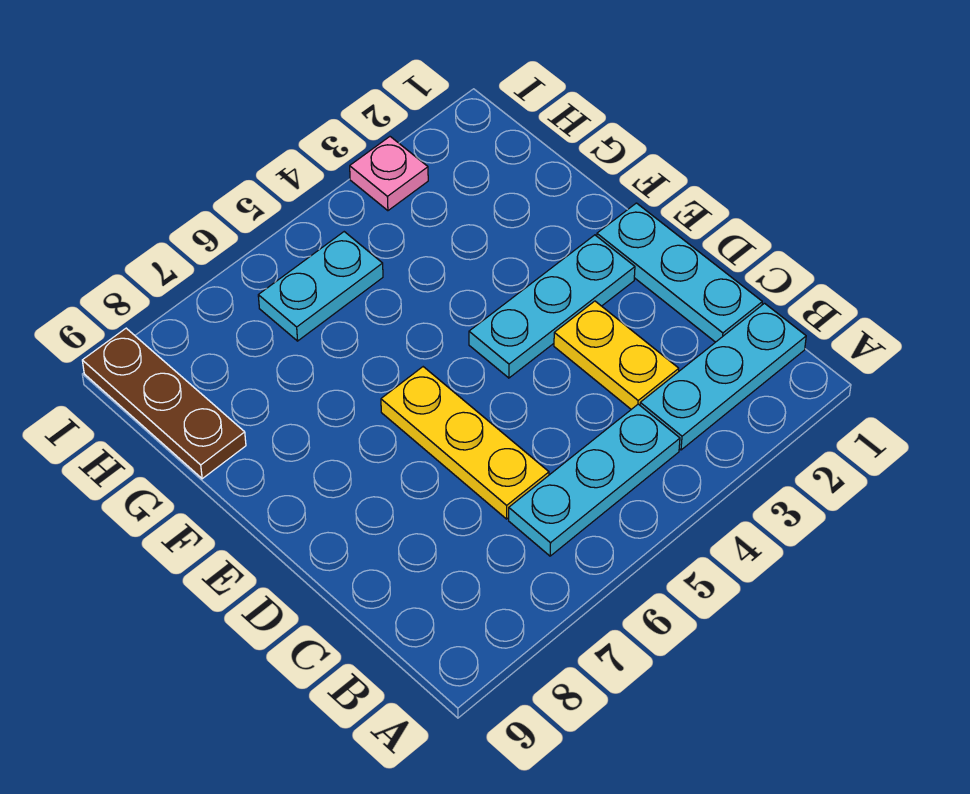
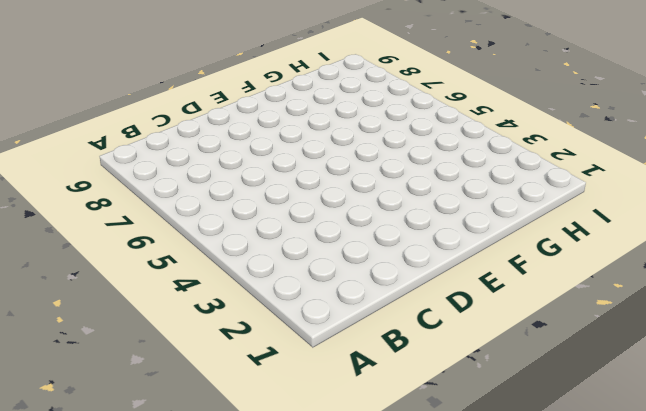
none -> cyan 1x3 plate [640,303,806,450]
none -> cyan 1x3 plate [509,404,680,556]

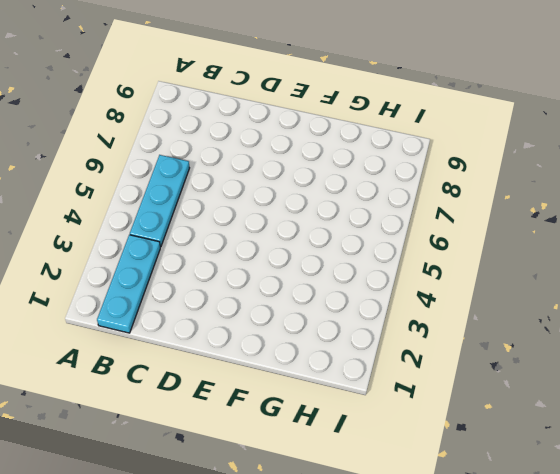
none -> cyan 1x3 plate [597,203,762,342]
none -> yellow 1x2 plate [554,301,679,409]

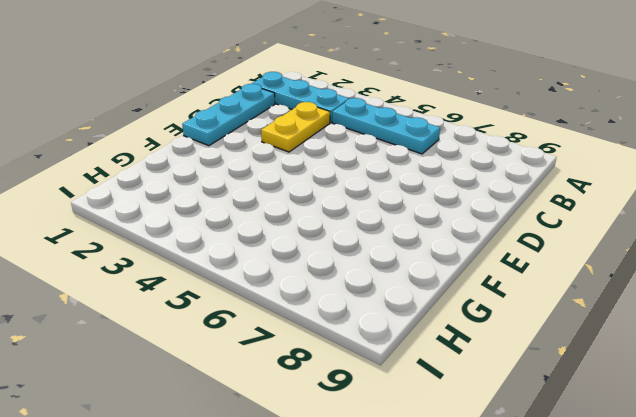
none -> yellow 1x3 plate [381,367,549,519]
none -> cyan 1x3 plate [469,235,635,378]

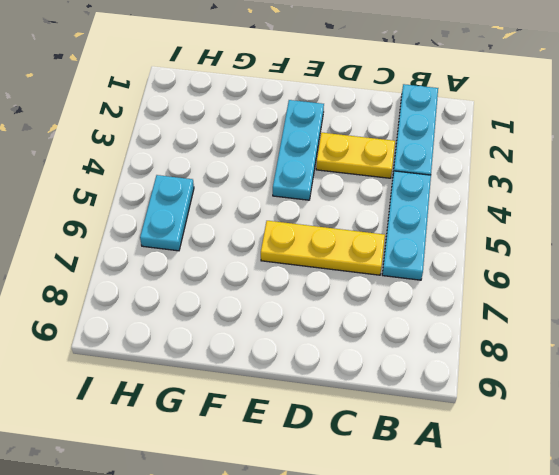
none -> cyan 1x3 plate [597,203,762,342]
none -> brown 1x3 plate [82,328,246,479]

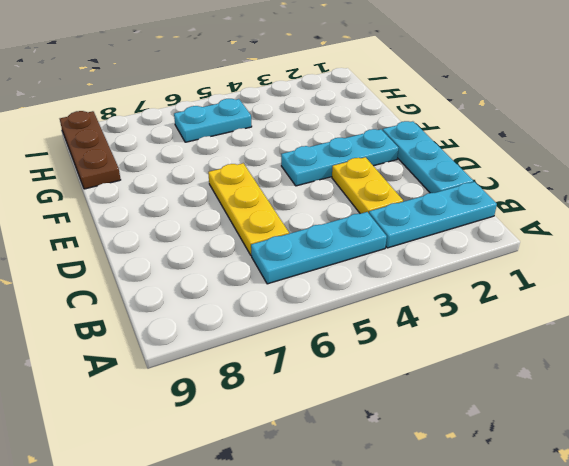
none -> pink 1x1 plate [350,137,428,211]

